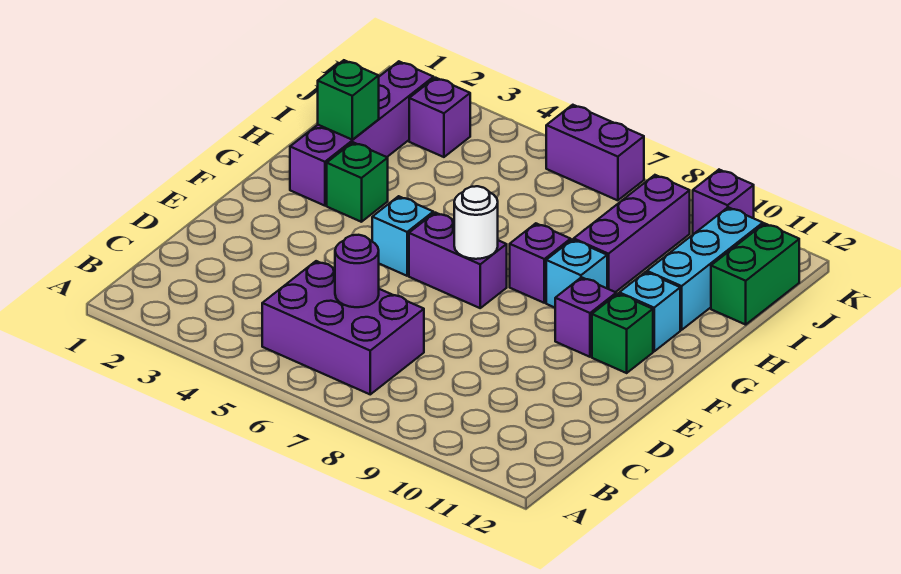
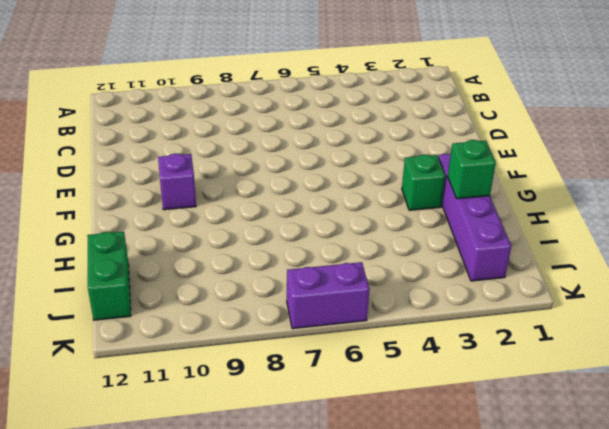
none -> purple 2x3 brick [262,261,424,394]
none -> cyan 1x1 brick [372,196,433,276]
none -> purple 1x2 brick [409,213,507,308]

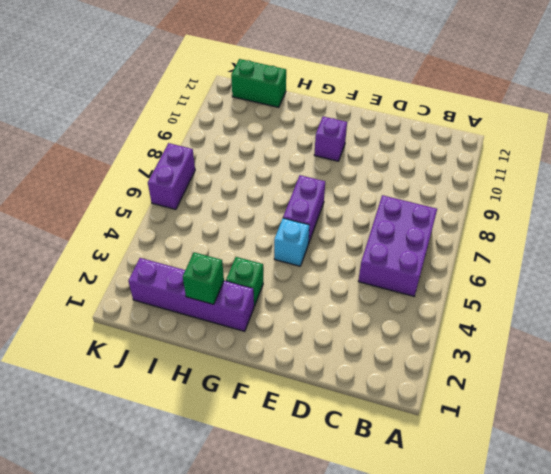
none -> green 1x1 brick [592,294,653,373]
none -> purple 1x1 brick [510,223,571,303]
none -> cyan 1x1 brick [546,240,607,308]

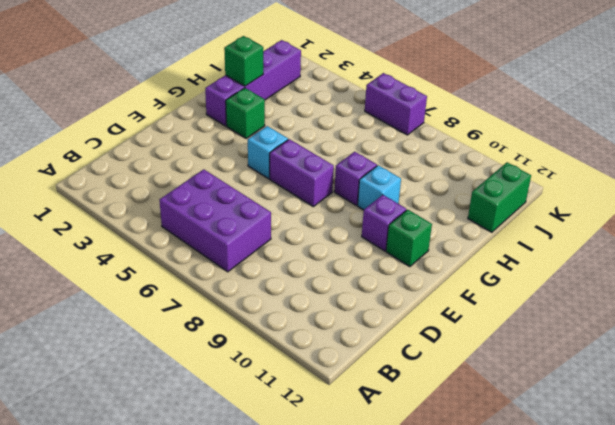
none -> cyan 1x1 brick [619,272,680,351]
none -> purple 1x3 brick [574,175,690,292]
none -> cyan 1x3 brick [647,207,763,330]

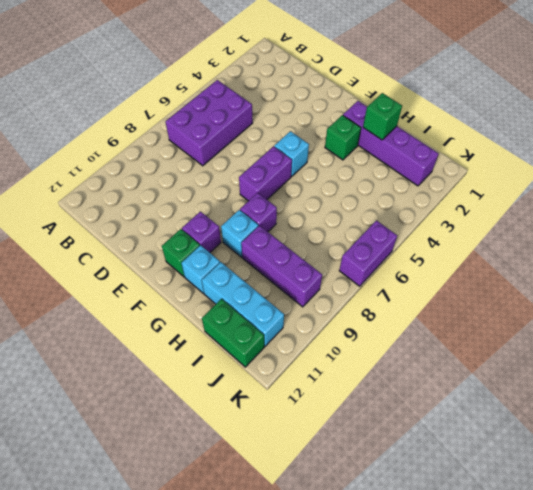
none -> purple 1x1 brick [409,78,470,157]
none -> purple 1x1 brick [693,170,754,234]
none -> purple 1x1 round brick [335,235,379,307]

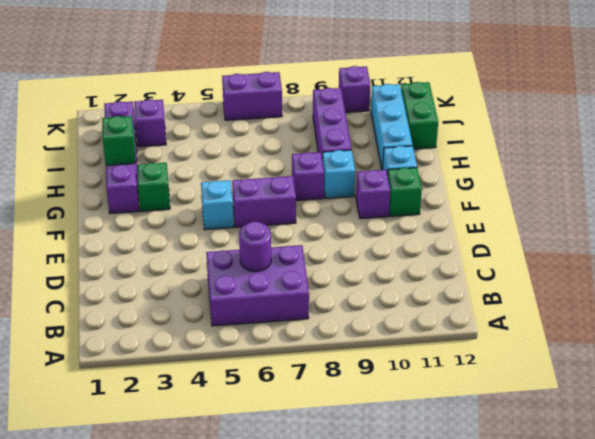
none -> white 1x1 round brick [454,186,498,259]

